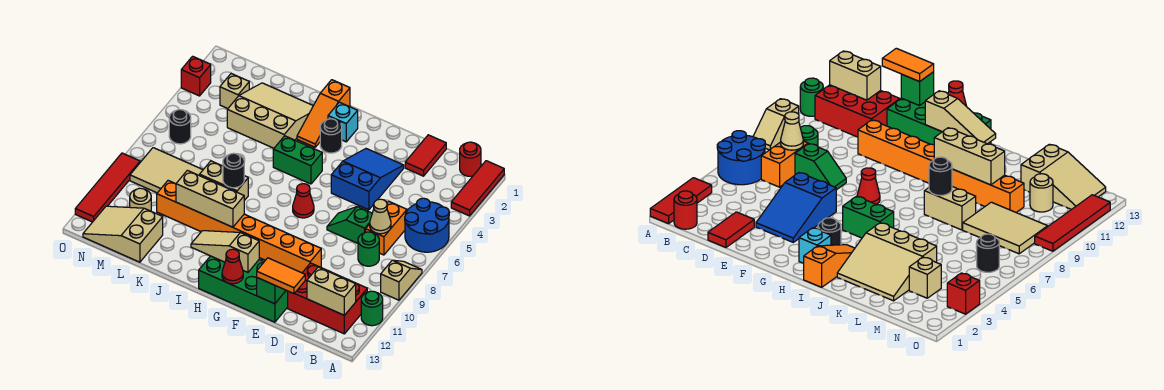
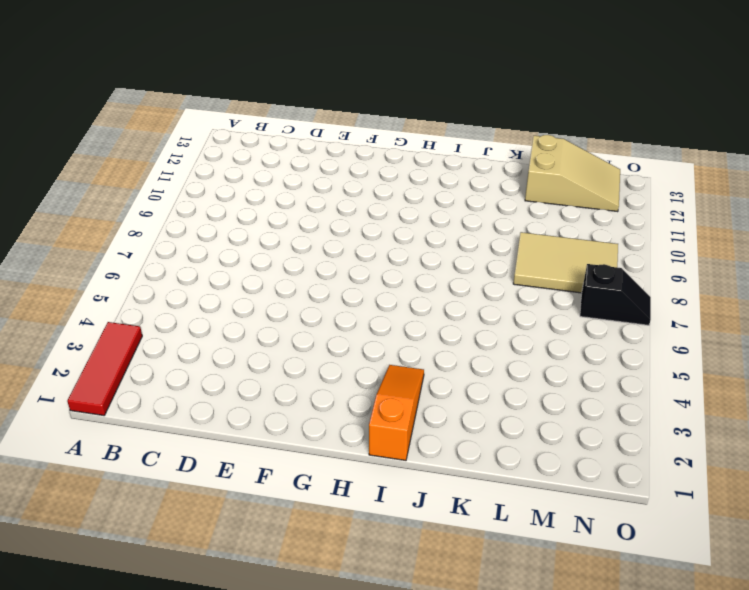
black 1x2 slope [580,264,651,325] -> none
none -> blue 2x2 round brick [405,198,449,252]
none -> tan 1x2 slope [381,260,422,300]
none -> green 1x1 round brick [361,291,383,326]
none -> red 1x1 round brick [460,142,481,176]

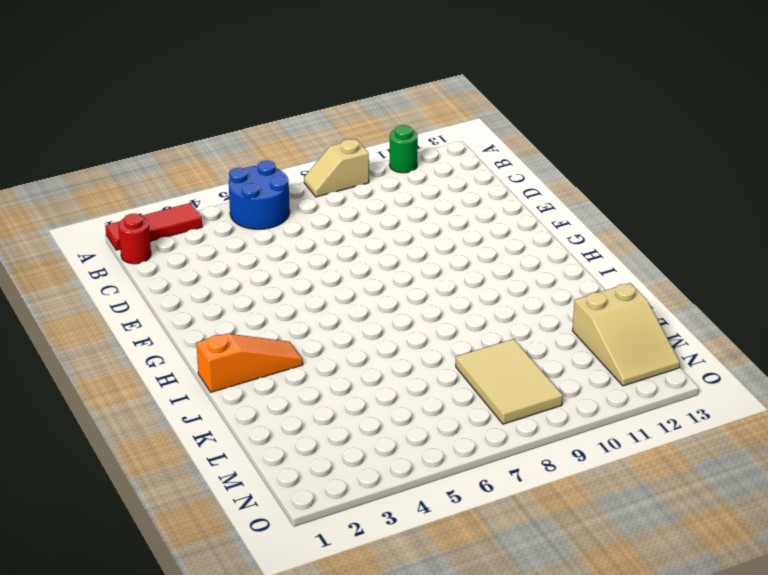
none -> red 2x3 brick [288,263,367,334]
none -> orange 1x2 brick [366,201,407,255]
none -> green 1x1 round brick [358,232,379,266]
none -> red 1x2 tile [405,135,446,176]

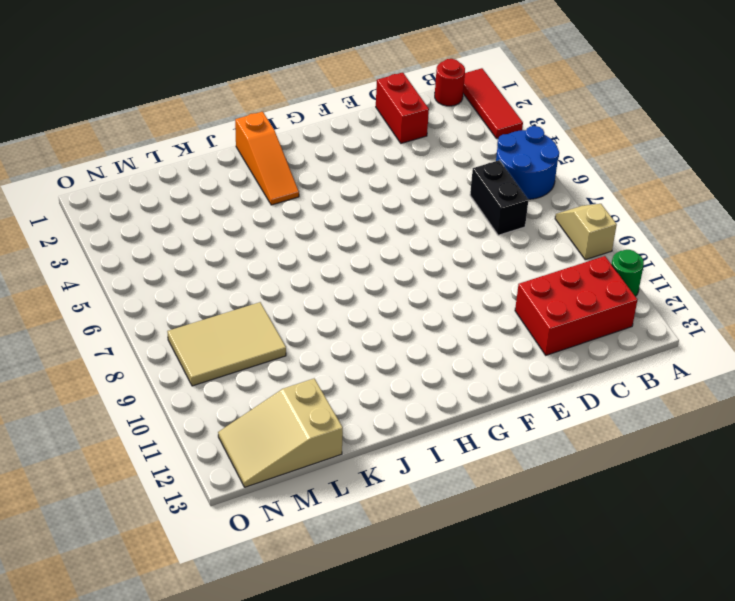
black 1x2 brick [470,160,528,235] -> orange 1x2 brick [366,201,407,255]
red 1x2 brick [376,73,429,143] -> red 1x2 tile [405,135,446,176]
none -> green 1x1 round brick [358,232,379,266]
none -> green 1x2 slope [327,207,372,243]
none -> blue 2x3 slope [331,149,404,210]
none -> orange 1x8 brick [157,181,321,273]

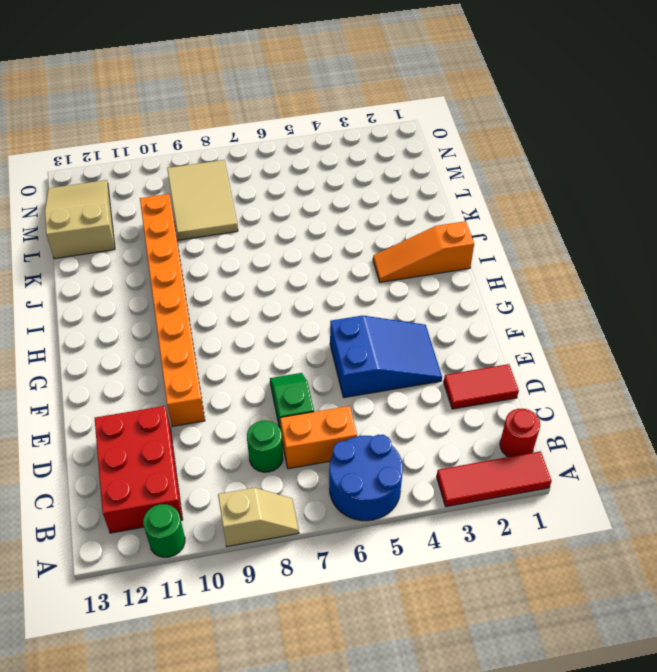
none -> green 2x4 brick [199,256,288,322]
none -> red 1x1 cone [293,184,314,218]
none -> cyan 1x1 brick [328,102,358,142]
none -> black 1x1 round brick [320,119,342,153]

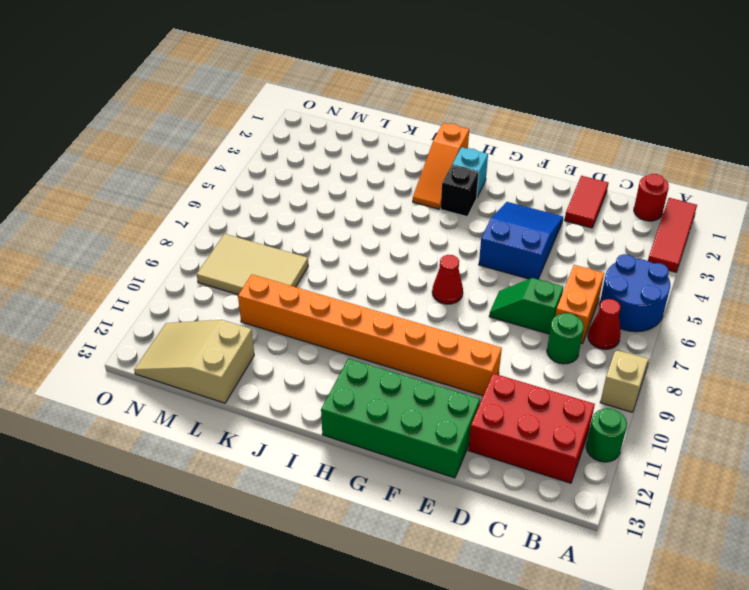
red 1x1 cone [588,299,620,349] -> red 1x1 cone moved to [222,249,243,284]
black 1x1 brick [441,165,479,217] -> black 1x1 round brick [320,119,342,153]
none -> green 1x2 brick [273,136,322,184]
none -> tan 3x3 slope [227,83,313,148]
none -> tan 1x2 brick [200,161,248,201]
none -> tan 1x1 brick [220,73,249,109]

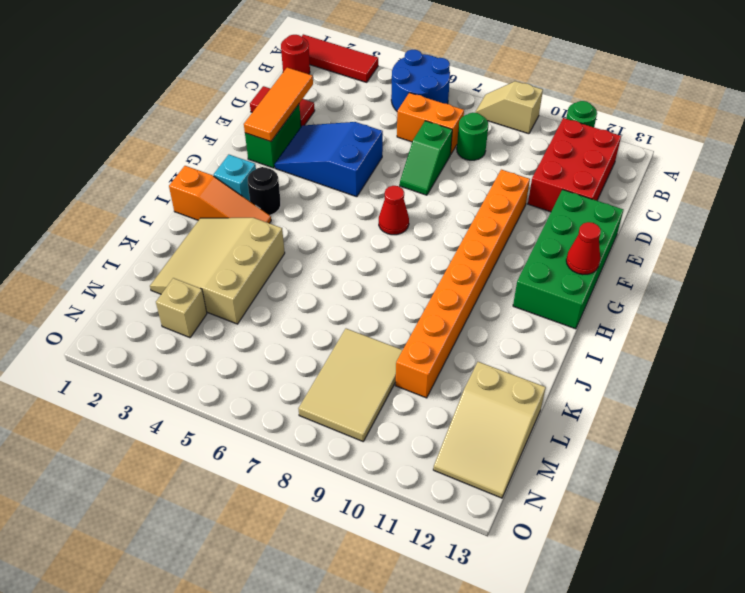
orange 1x3 tile [244,68,313,142] -> none
green 1x2 brick [245,104,301,168] -> green 1x2 brick moved to [273,136,322,184]
none -> tan 1x2 brick [200,161,248,201]
none -> tan 1x1 round brick [130,188,151,211]
none -> black 1x1 round brick [169,110,191,144]
none -> red 1x1 brick [181,56,211,96]

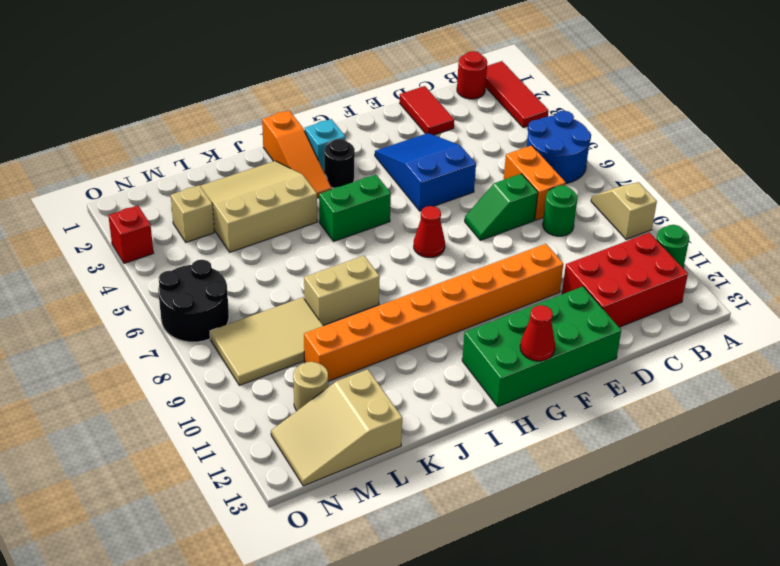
black 2x2 round brick [158,260,229,342] -> black 1x1 round brick [169,110,191,144]
none -> red 1x4 tile [75,153,140,222]
none -> tan 1x2 brick [307,267,356,315]
none -> tan 1x1 cone [370,199,391,234]
none -> green 1x1 brick [257,278,286,304]

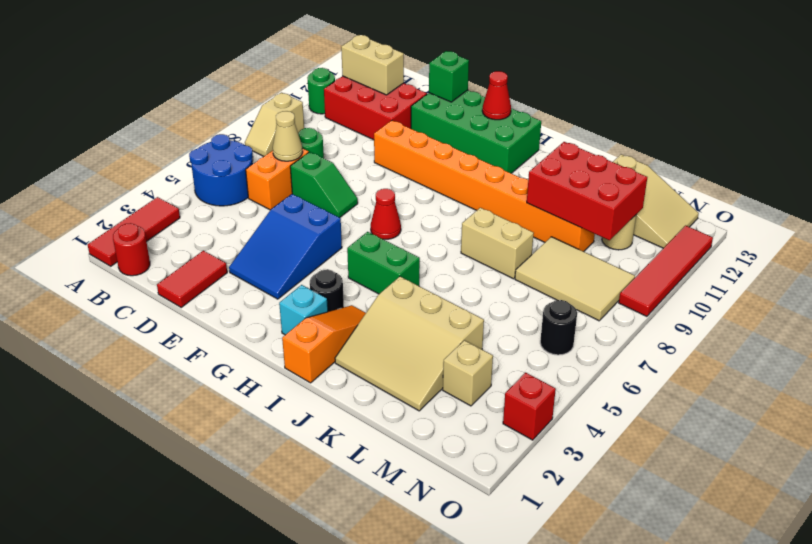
red 2x3 brick [527,142,647,240] -> tan 1x3 brick [176,170,244,227]
none -> tan 1x3 slope [191,231,259,272]
none -> black 1x1 round brick [223,153,244,188]
none -> orange 1x2 tile [257,258,305,294]

